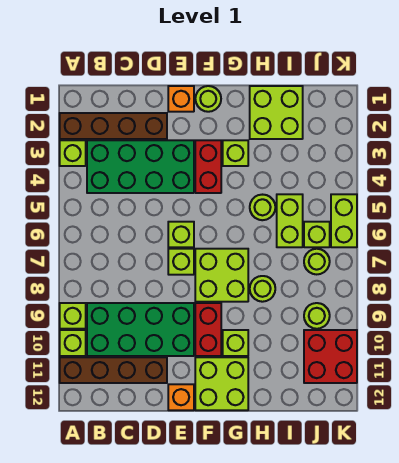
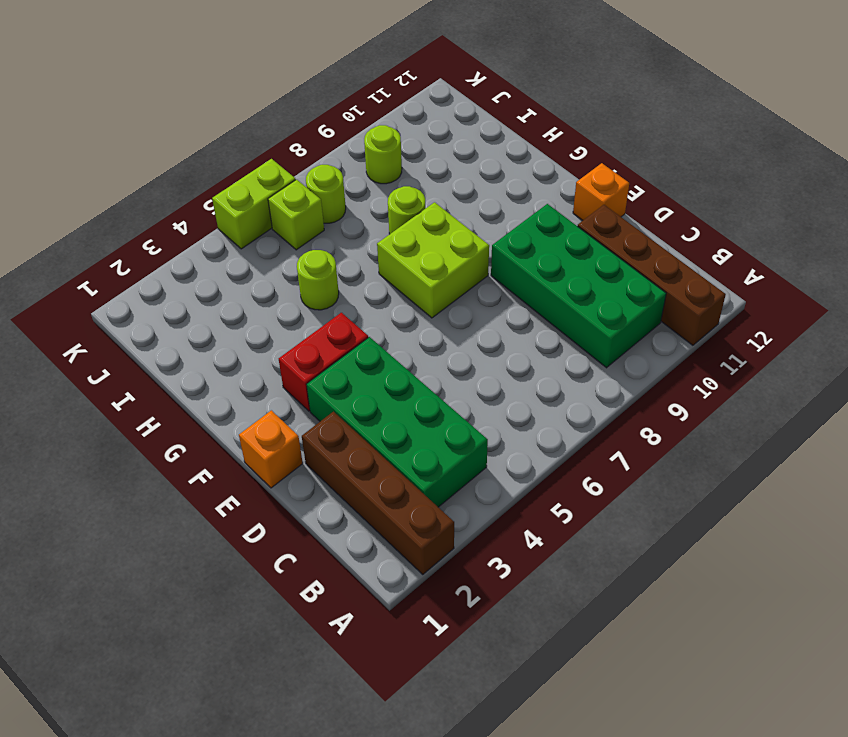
none -> lime 1x1 brick [60,140,86,166]
none -> lime 1x1 brick [60,303,86,329]
none -> lime 1x1 brick [60,330,86,356]

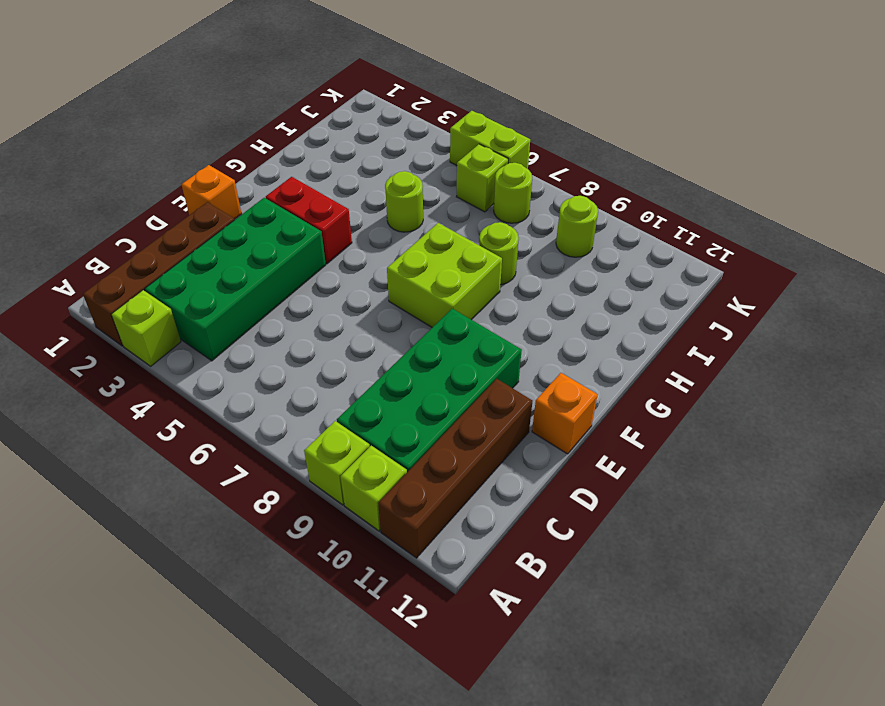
none -> lime 1x1 brick [168,222,194,247]
none -> lime 1x1 brick [168,249,194,275]
none -> lime 1x1 round brick [195,86,221,112]

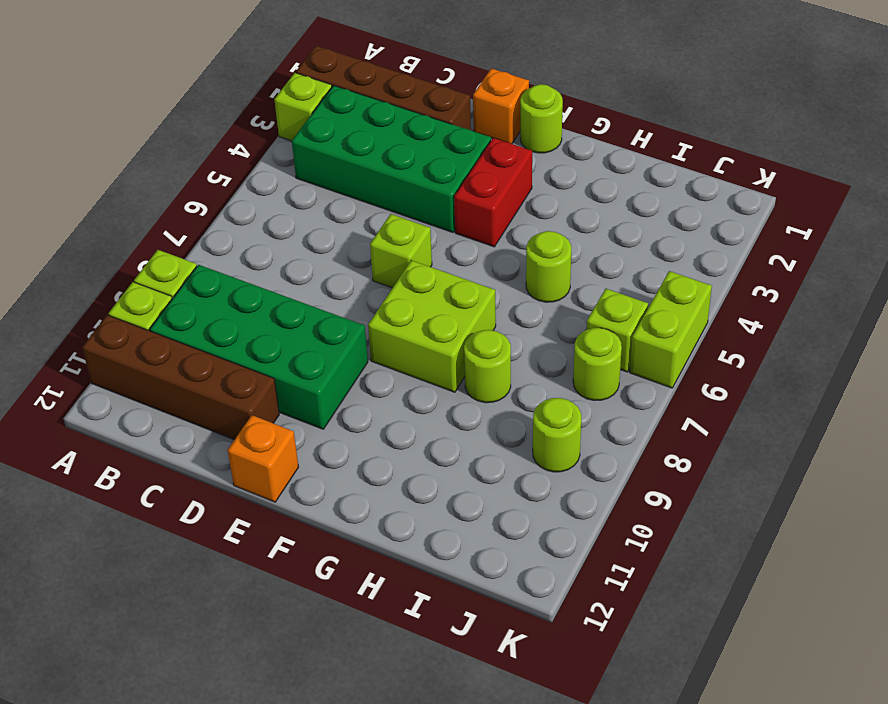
none -> lime 1x1 brick [168,249,194,275]
none -> red 1x2 brick [195,303,221,356]
none -> lime 2x2 brick [195,357,248,410]

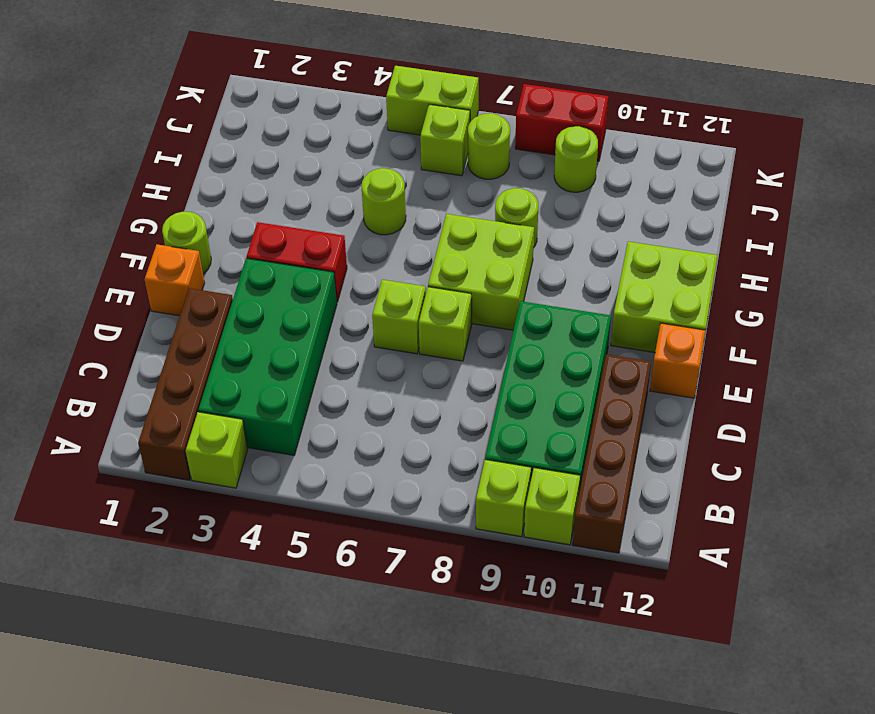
red 1x2 brick [515,84,608,161] -> red 1x2 brick moved to [195,303,221,356]
none -> lime 1x1 brick [223,140,248,166]
none -> lime 1x1 brick [223,330,248,356]
none -> lime 2x2 brick [250,86,303,139]

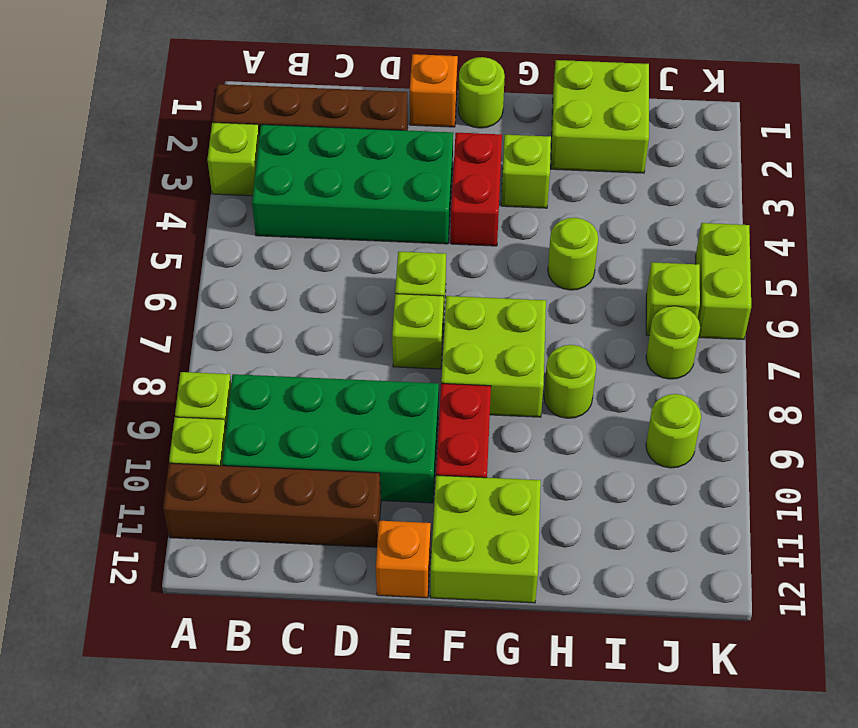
none -> lime 1x1 brick [223,330,248,356]
none -> lime 1x2 brick [277,194,303,247]
none -> red 2x2 brick [304,330,357,383]

